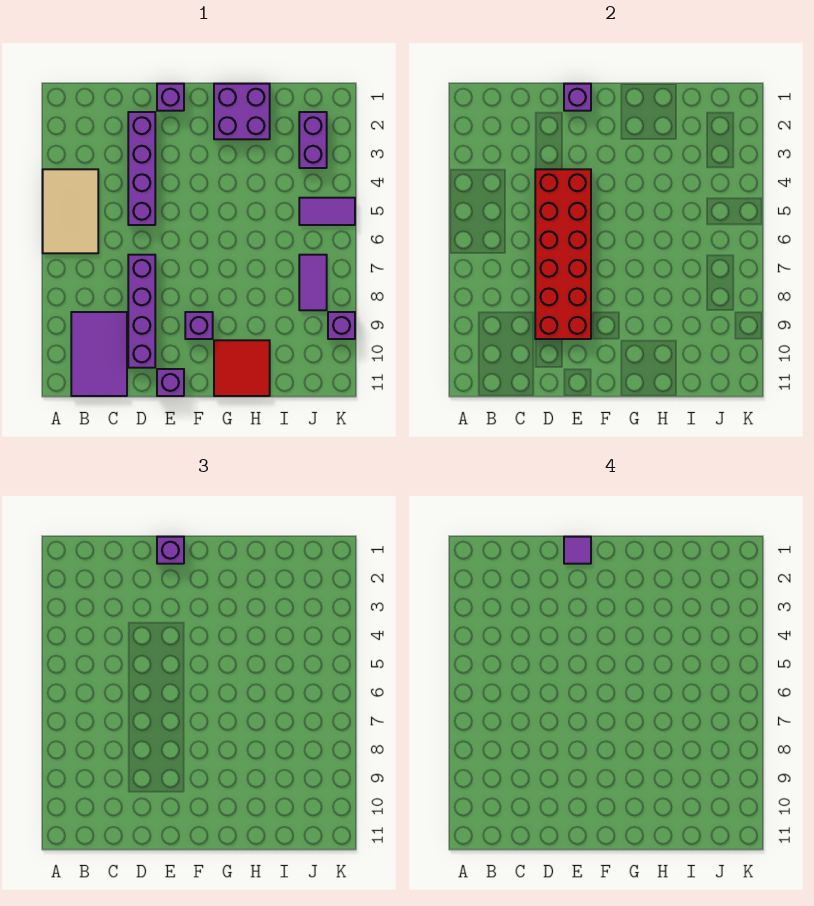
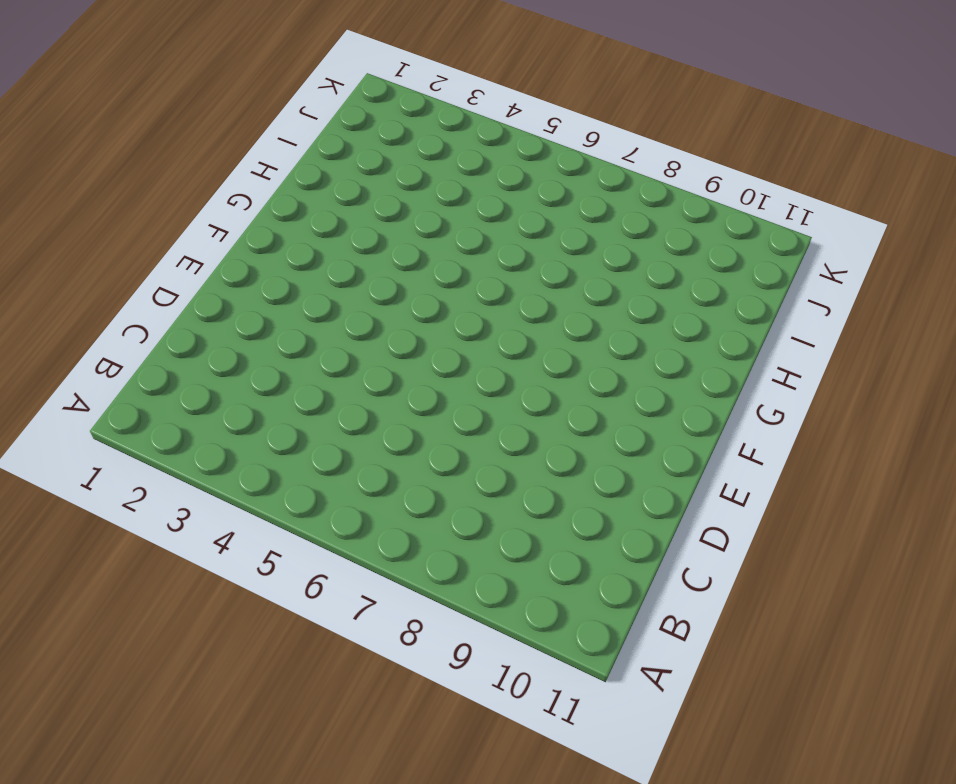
none -> tan 2x3 tile [43,169,98,253]
none -> purple 2x3 tile [71,312,127,396]
none -> purple 1x4 brick [128,112,155,225]

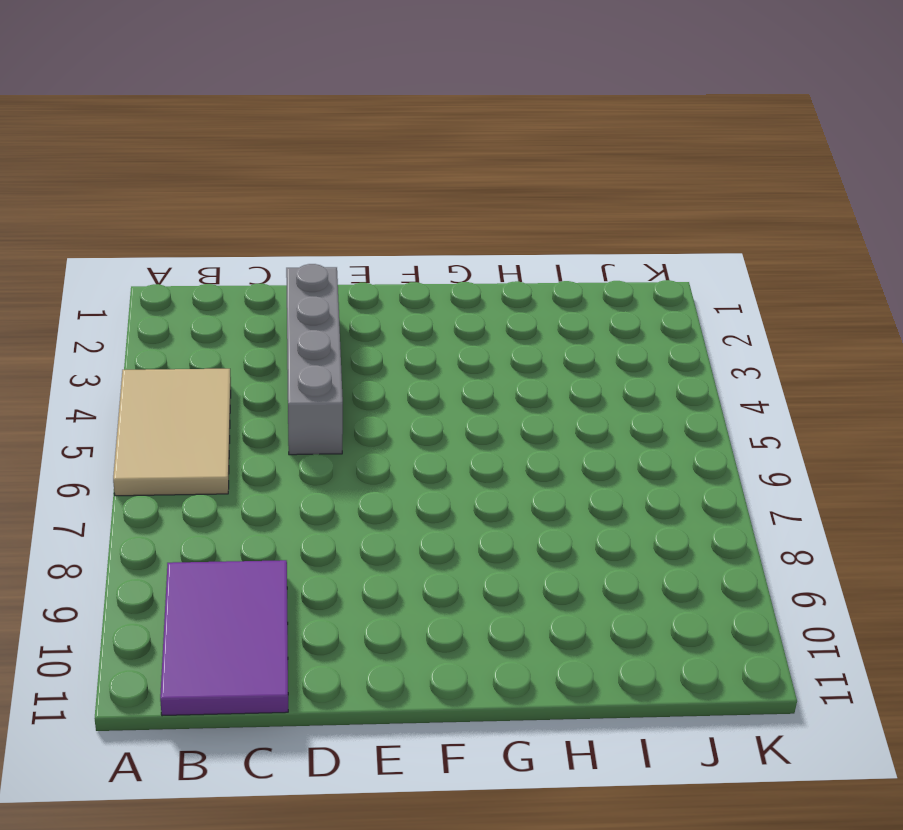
grey 1x4 brick [286,264,343,455] -> purple 1x4 brick [128,112,155,225]
none -> purple 1x4 brick [128,255,155,368]
none -> purple 1x1 brick [157,84,184,111]
none -> purple 1x1 brick [157,369,184,396]

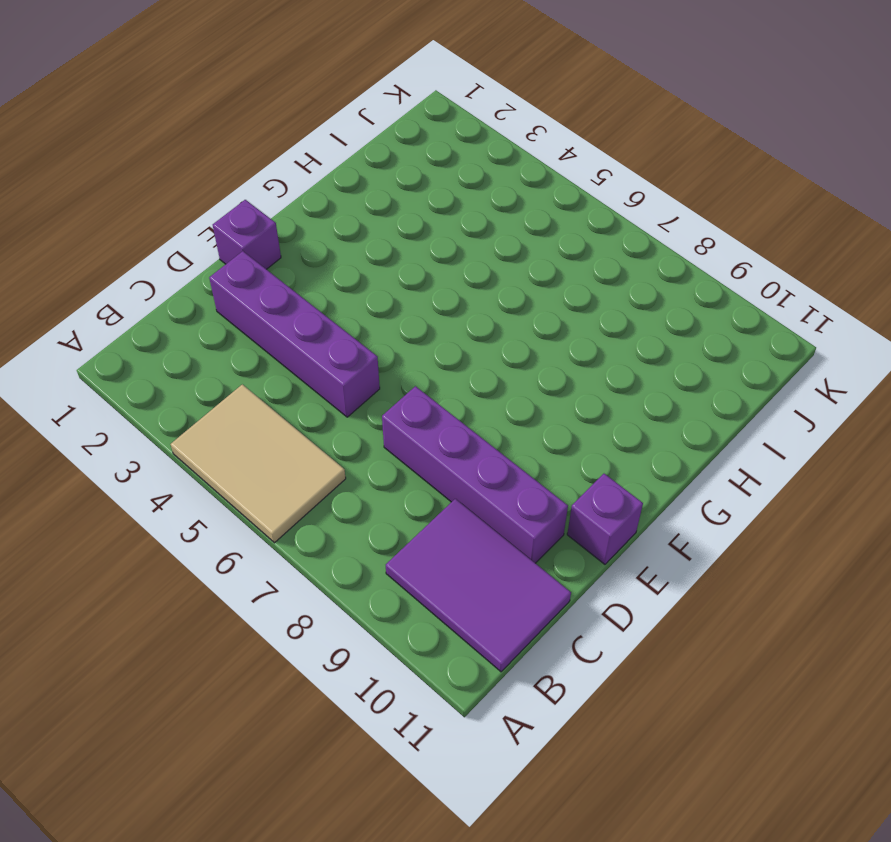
none -> purple 1x1 brick [185,312,213,339]
none -> purple 2x2 brick [214,84,270,139]
none -> red 2x2 tile [214,340,270,396]

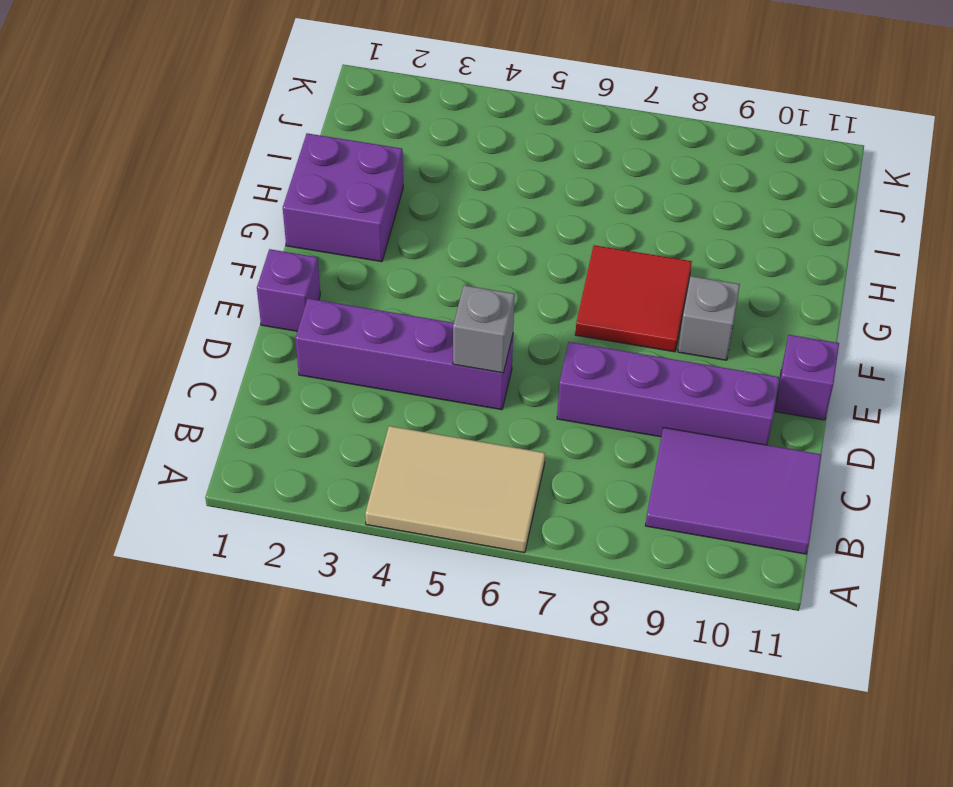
grey 1x1 brick [453,285,515,373] -> red 2x6 brick [535,169,591,339]
red 2x2 tile [575,245,692,352] -> red 2x2 tile moved to [214,340,270,396]
grey 1x1 brick [678,276,740,360] -> purple 1x1 brick [185,312,213,339]
none -> purple 1x2 brick [299,112,327,168]
none -> purple 1x2 tile [299,198,355,225]
none -> purple 1x2 tile [299,255,327,310]

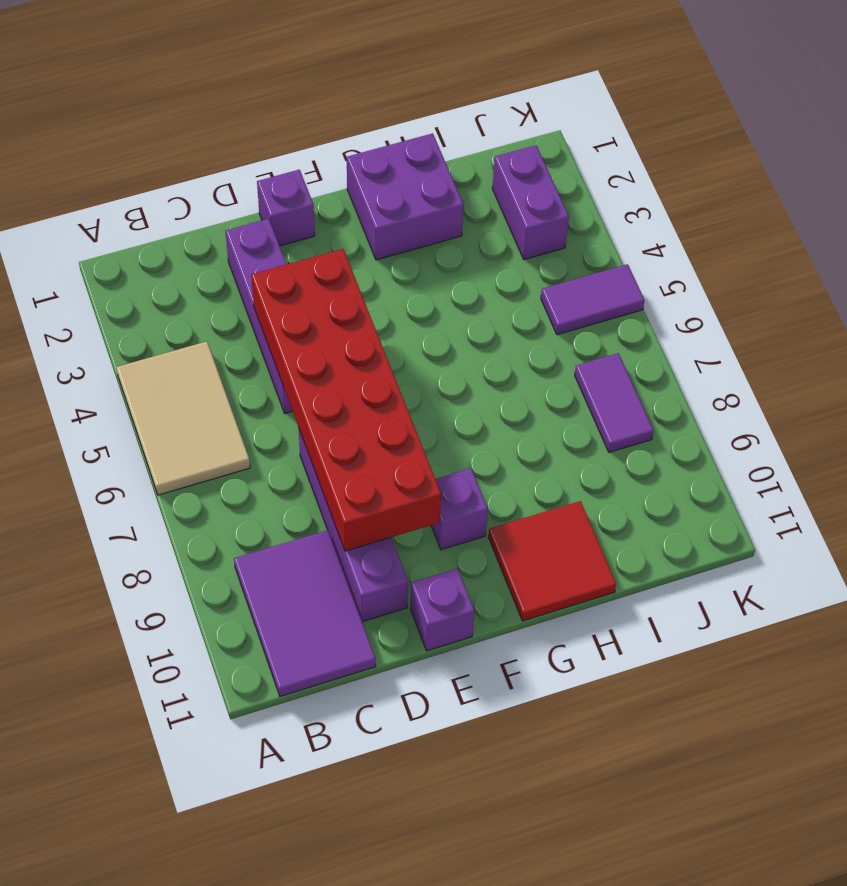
none -> purple 1x1 brick [328,312,355,339]
none -> purple 1x1 brick [564,84,591,111]
none -> purple 1x1 brick [157,537,184,564]

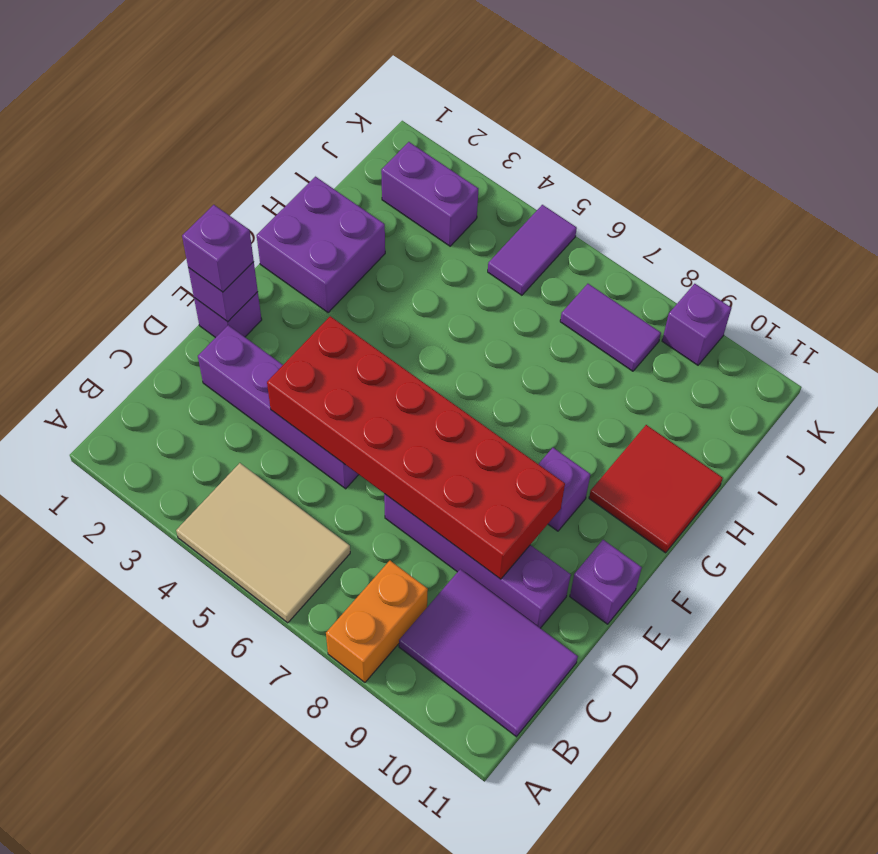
orange 1x2 brick [326,561,428,682] -> none
none -> purple 1x1 tile [564,537,591,564]

